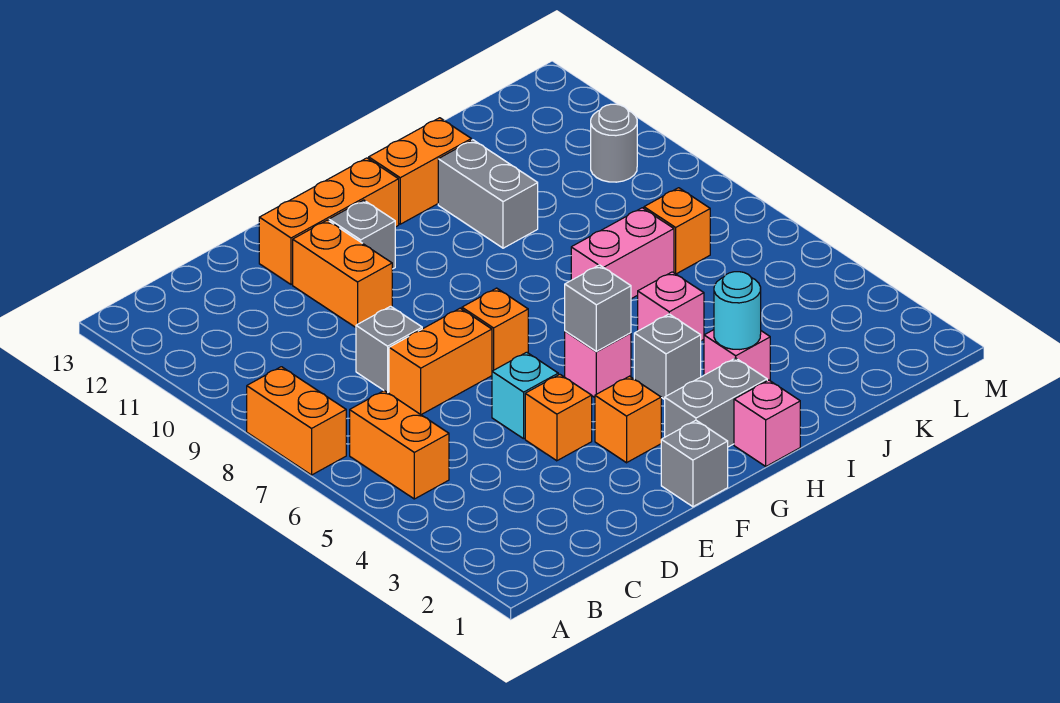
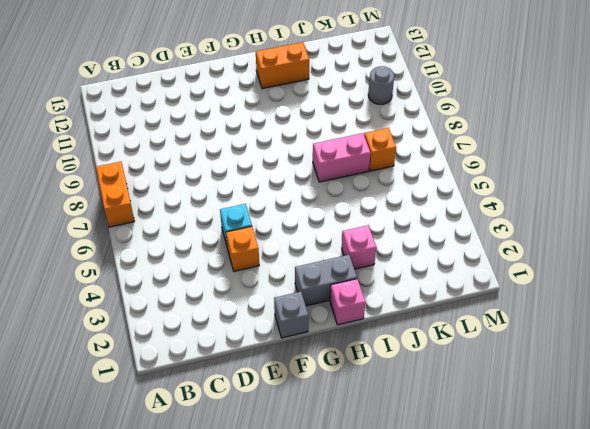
none -> orange 1x2 brick [350,391,449,499]
none -> orange 1x2 brick [389,308,492,415]
none -> grey 1x1 brick [356,306,422,393]

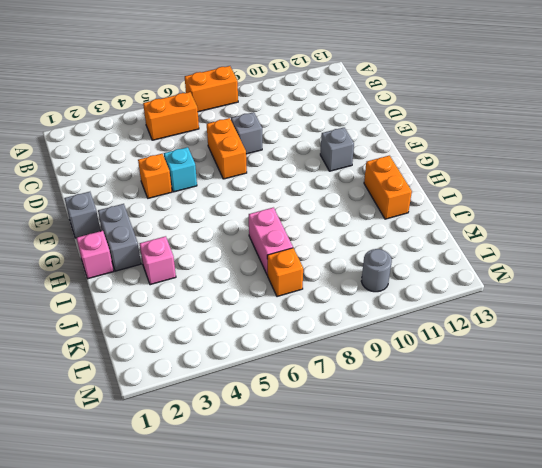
none -> orange 1x2 brick [293,220,392,327]
none -> orange 1x3 brick [259,158,399,285]
none -> orange 1x1 brick [595,376,661,463]

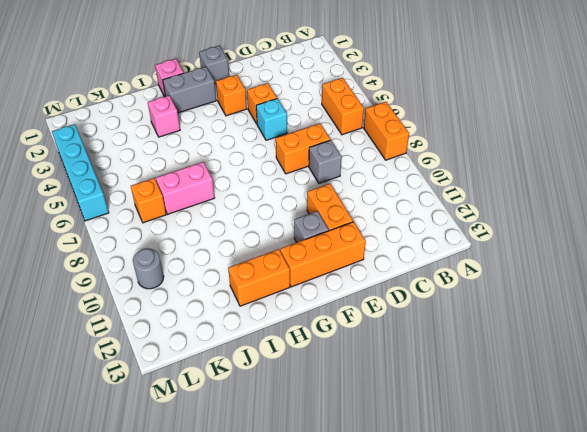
cyan 1x4 brick [52,124,109,221] -> none
none -> orange 1x1 brick [462,288,528,371]
none -> pink 1x1 brick [565,331,631,397]
none -> grey 1x1 brick [634,314,701,400]

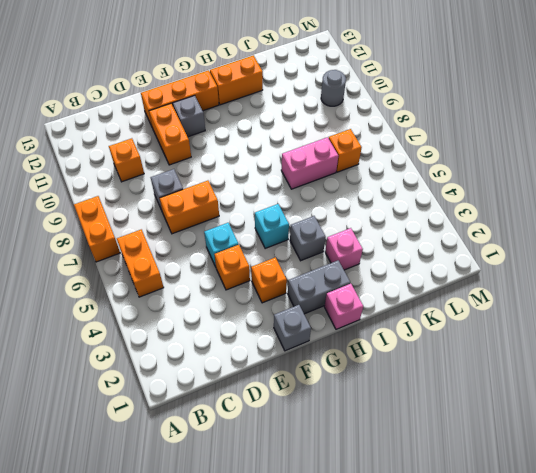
orange 1x1 brick [109,138,144,182] -> orange 1x1 brick moved to [462,288,528,371]
cyan 1x1 brick [255,204,289,249] -> pink 1x1 brick [565,331,631,397]
none -> pink 1x1 brick [638,272,704,341]
none -> grey 1x2 brick [438,140,538,248]
none -> grey 1x1 brick [565,265,631,351]

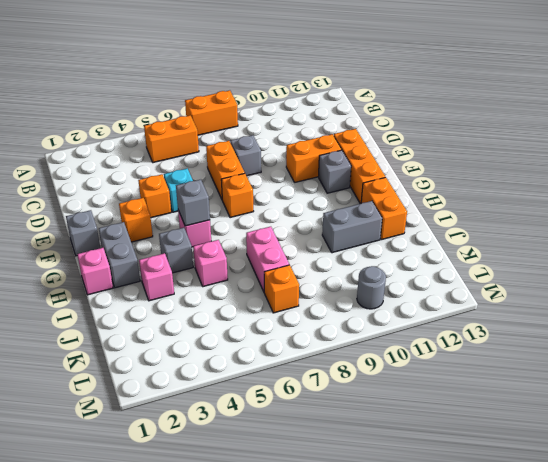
none -> cyan 1x1 round brick [714,272,761,350]

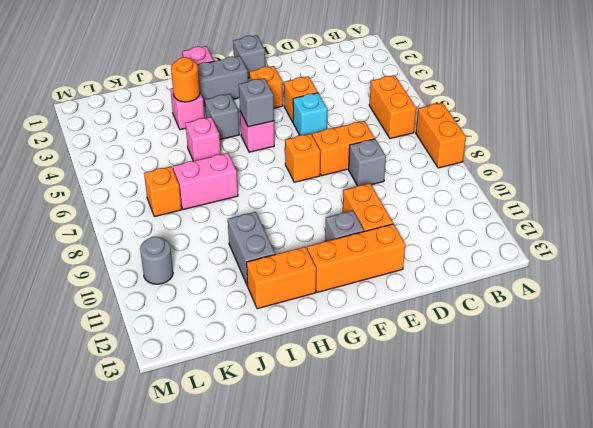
orange 1x1 round brick [171,57,200,102] -> cyan 1x1 round brick [714,272,761,350]

